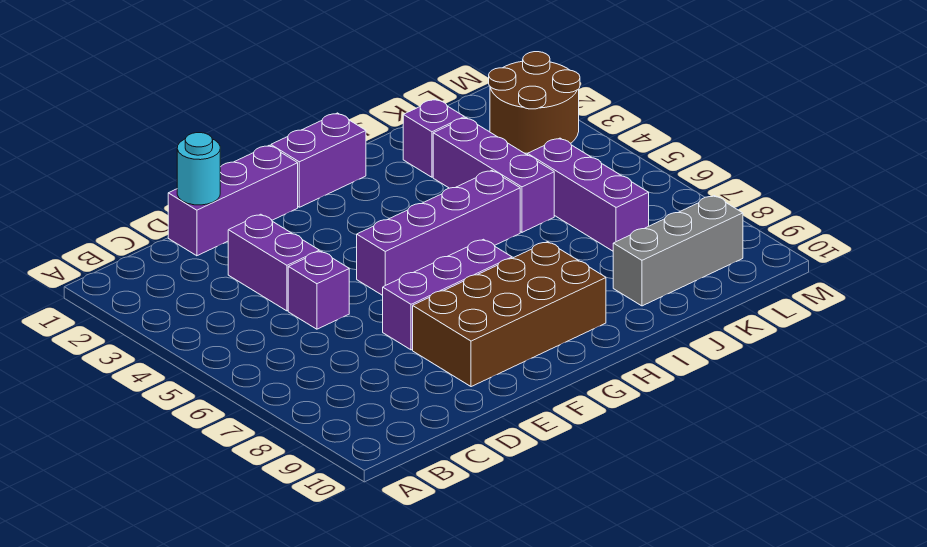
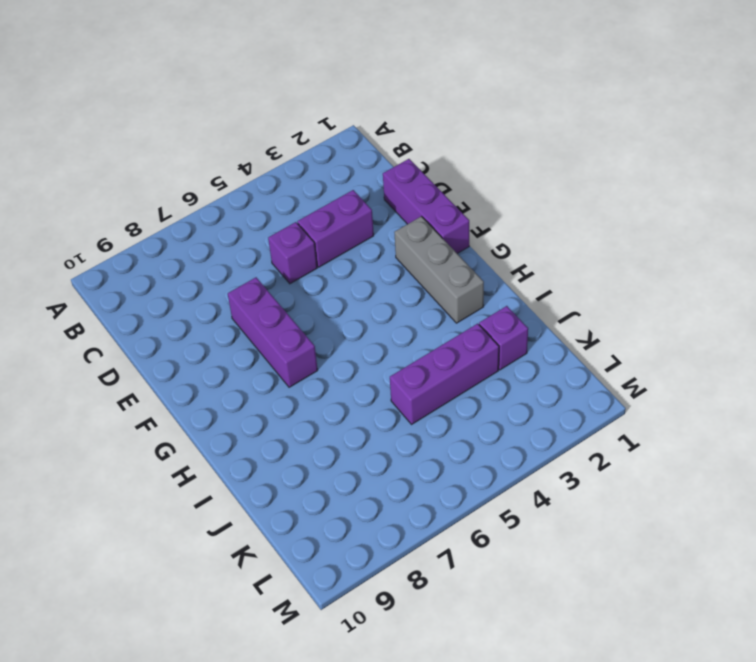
grey 1x3 brick [394,216,484,323] -> grey 1x3 brick moved to [613,196,743,306]
none -> brown 2x4 brick [413,242,606,387]
none -> purple 1x4 brick [357,170,520,295]
none -> purple 1x2 brick [271,113,366,207]

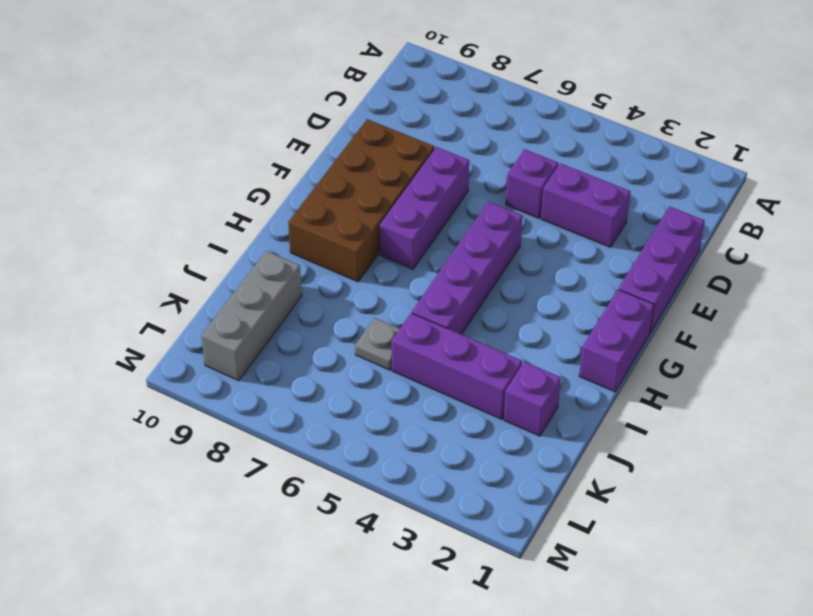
grey 1x1 plate [355,318,399,370] -> none
none -> purple 1x3 brick [528,138,649,251]
none -> brown 2x2 round brick [489,52,580,153]
none -> cyan 1x1 round brick [177,133,220,205]

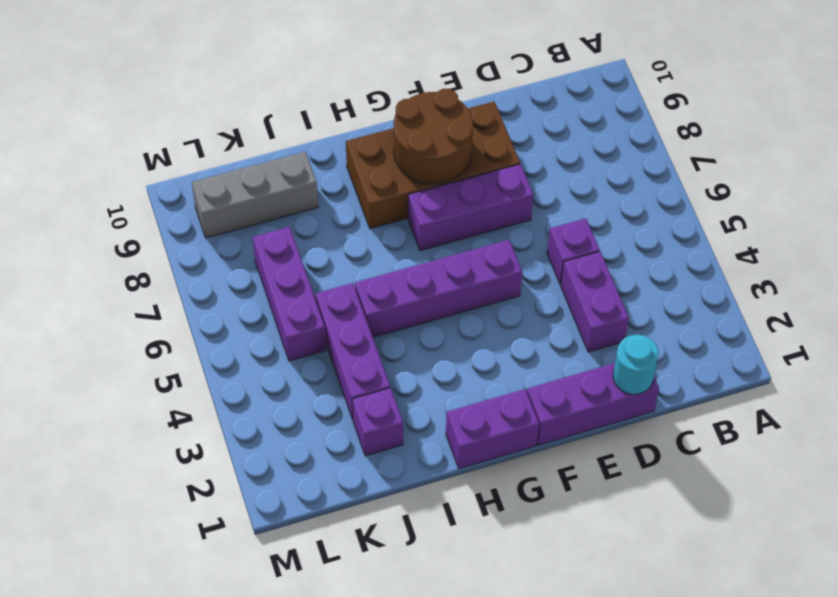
brown 2x2 round brick [394,89,473,184] -> brown 2x2 round brick moved to [489,52,580,153]

